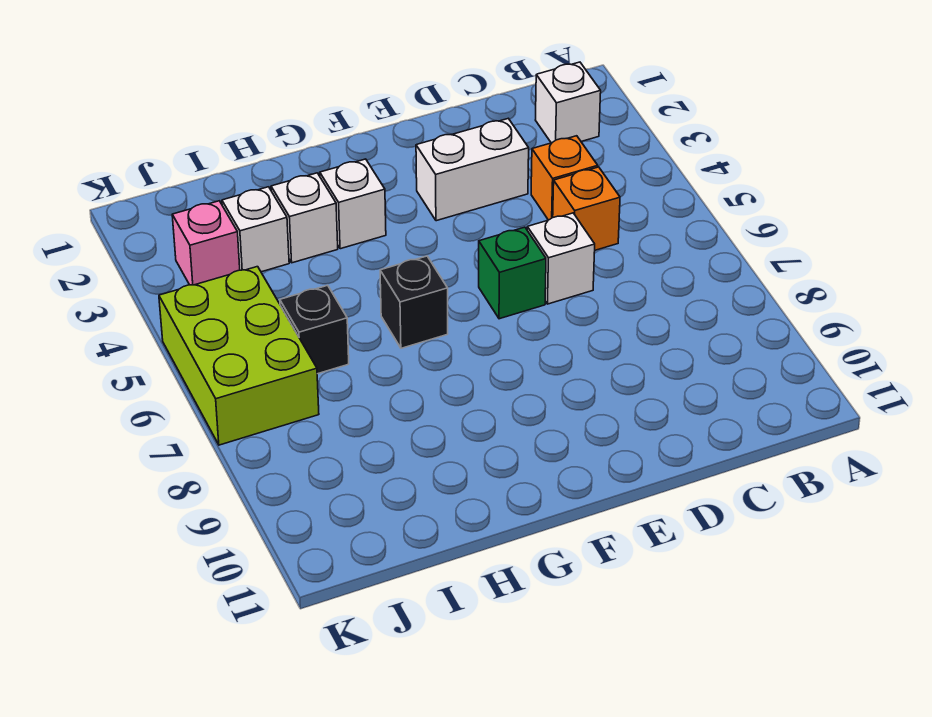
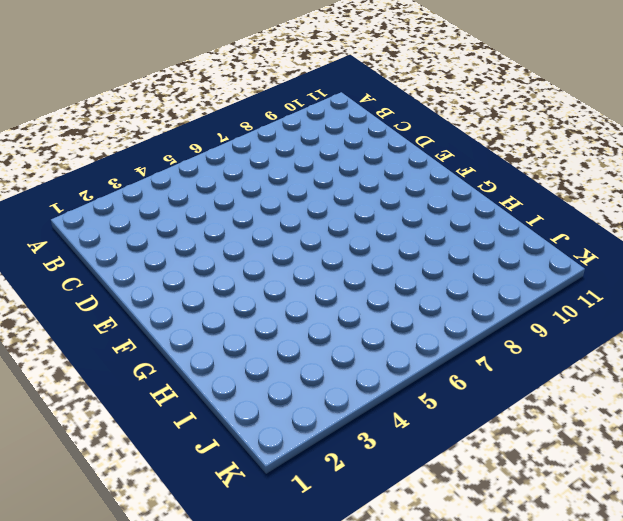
none -> white 1x1 brick [536,62,601,143]
none -> orange 1x1 brick [531,136,598,220]
none -> orange 1x1 brick [553,167,620,250]

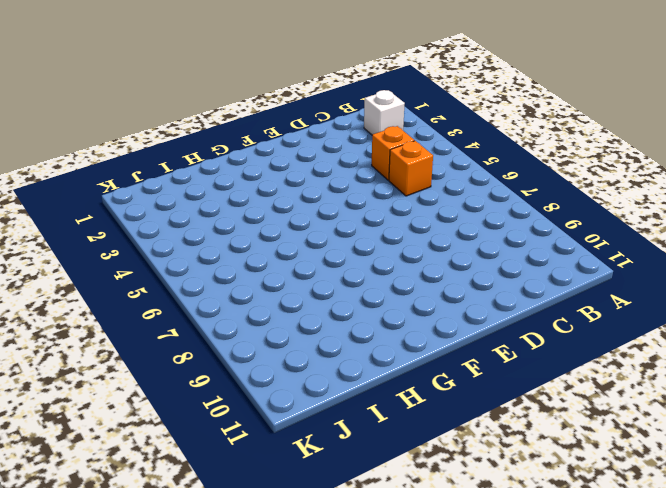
none -> white 1x2 brick [416,119,529,221]
none -> white 1x1 brick [527,213,595,304]
none -> green 1x1 brick [479,227,546,319]

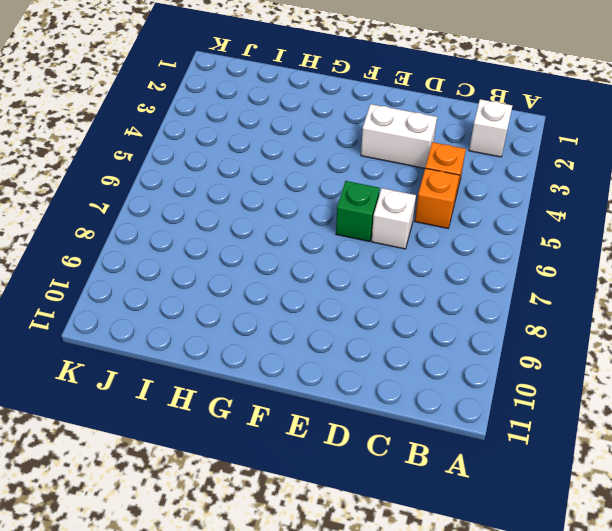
none -> white 1x1 brick [320,159,386,249]
none -> black 1x1 brick [380,256,448,348]
none -> white 1x1 brick [271,173,338,263]

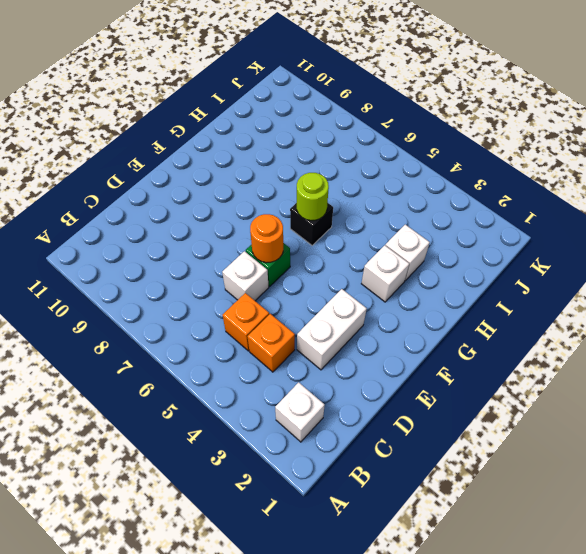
orange 1x1 round brick [250,214,283,263] -> none
lime 1x1 round brick [297,173,329,220] -> none
none -> white 1x1 brick [222,187,289,272]
none -> black 1x1 brick [280,285,349,374]
none -> pink 1x1 brick [172,201,240,285]

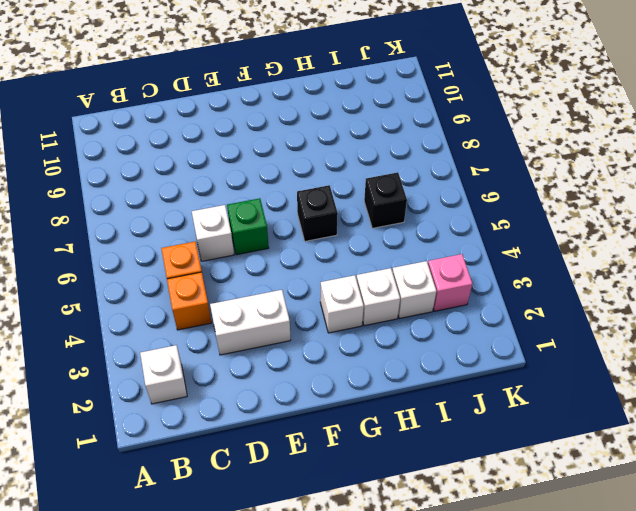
none -> lime 2x3 brick [159,267,319,445]

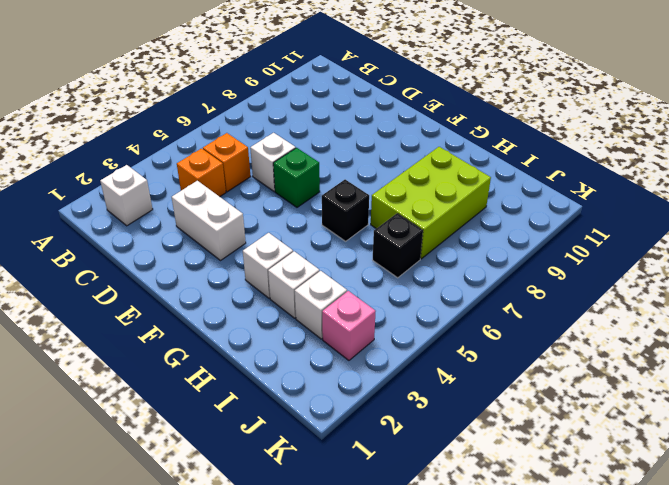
lime 2x3 brick [371,147,491,259] -> lime 2x3 brick moved to [159,267,319,445]

